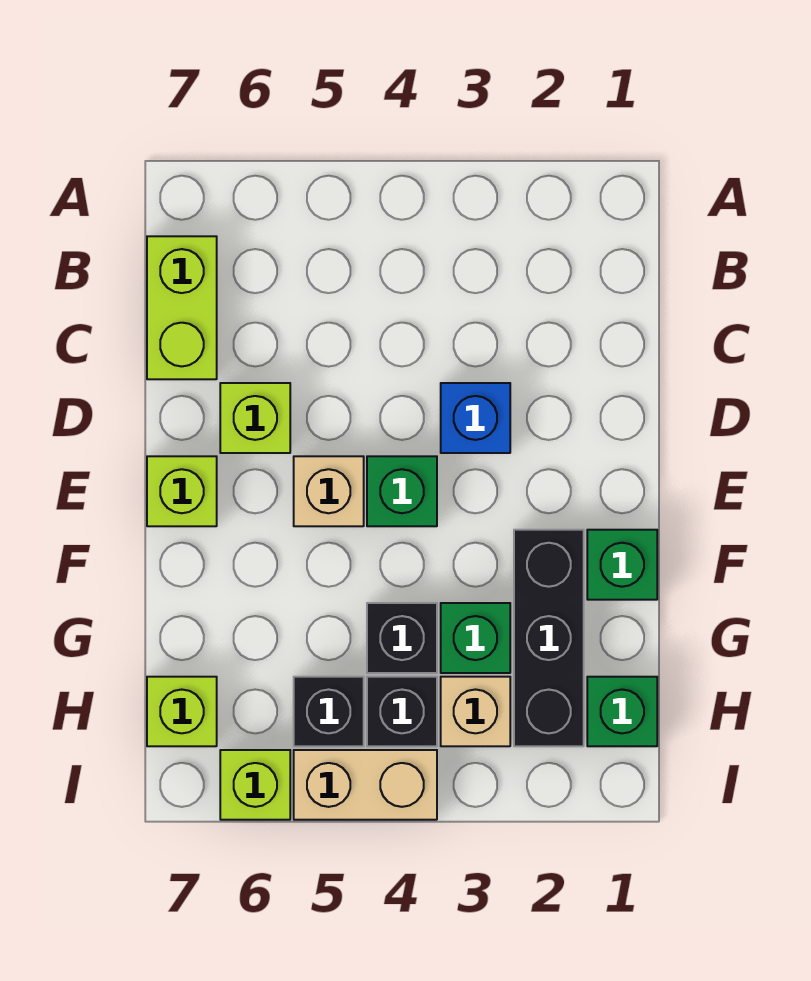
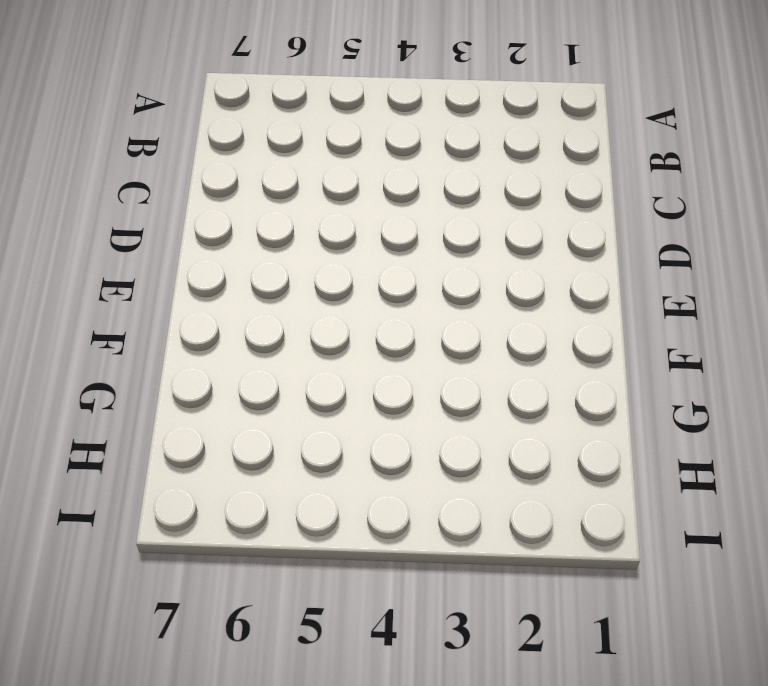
none -> lime 1x2 brick [147,236,217,379]
none -> blue 1x1 brick [441,383,510,453]
none -> lime 1x1 brick [220,383,290,453]

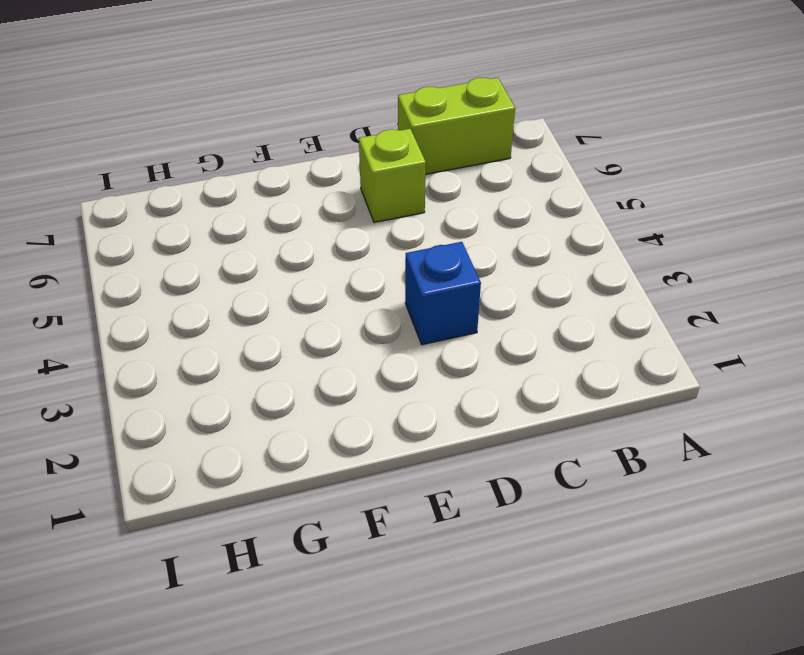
none -> green 1x1 brick [367,456,437,526]
none -> tan 1x1 brick [294,456,364,526]
none -> lime 1x1 brick [147,456,217,526]

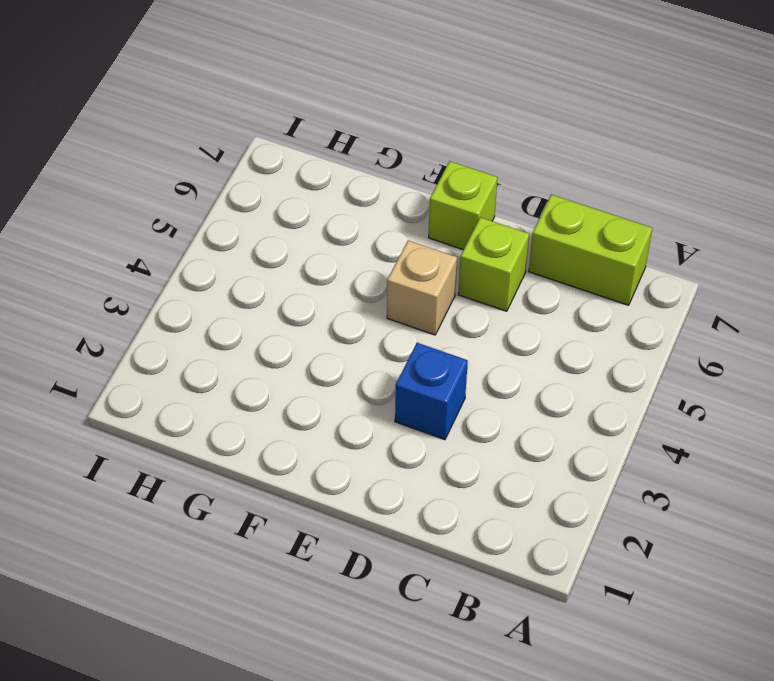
none -> green 1x1 brick [367,456,437,526]
none -> green 1x1 brick [587,530,657,600]
none -> black 1x3 brick [514,530,584,746]

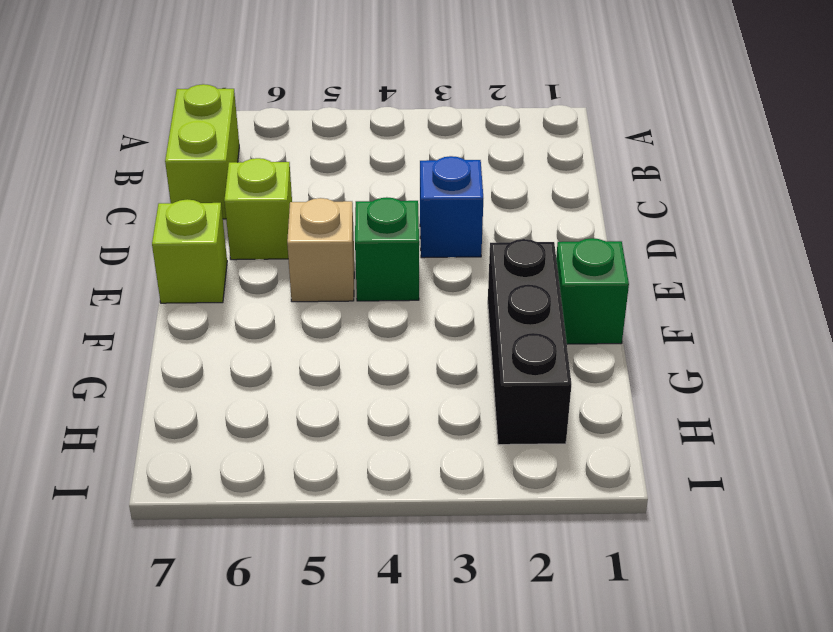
none -> green 1x1 brick [441,603,510,673]
none -> black 1x1 brick [367,603,437,673]
none -> green 1x1 brick [587,677,657,746]

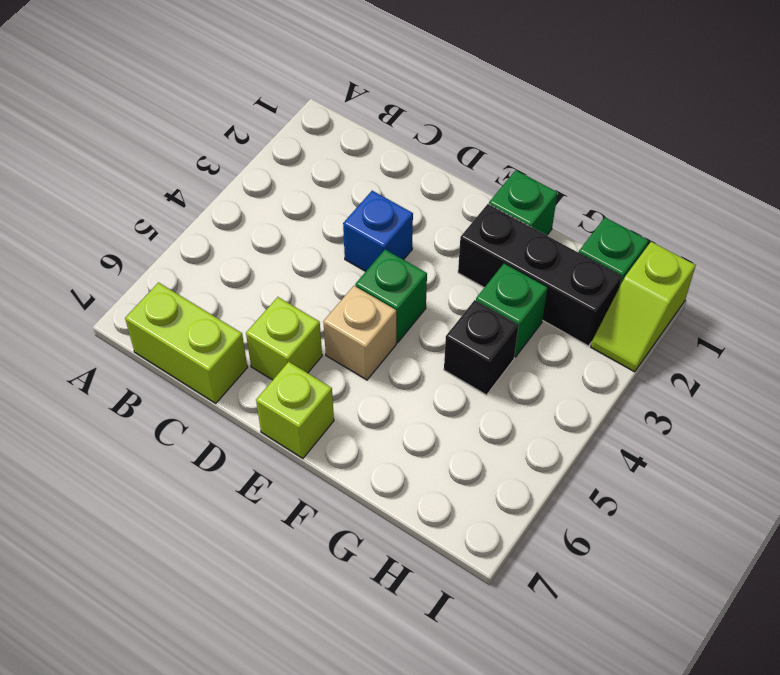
lime 1x2 slope [591,242,696,372] -> none
none -> tan 1x1 brick [441,677,510,746]
none -> black 1x1 brick [367,677,437,746]
none -> black 1x1 brick [294,677,364,746]

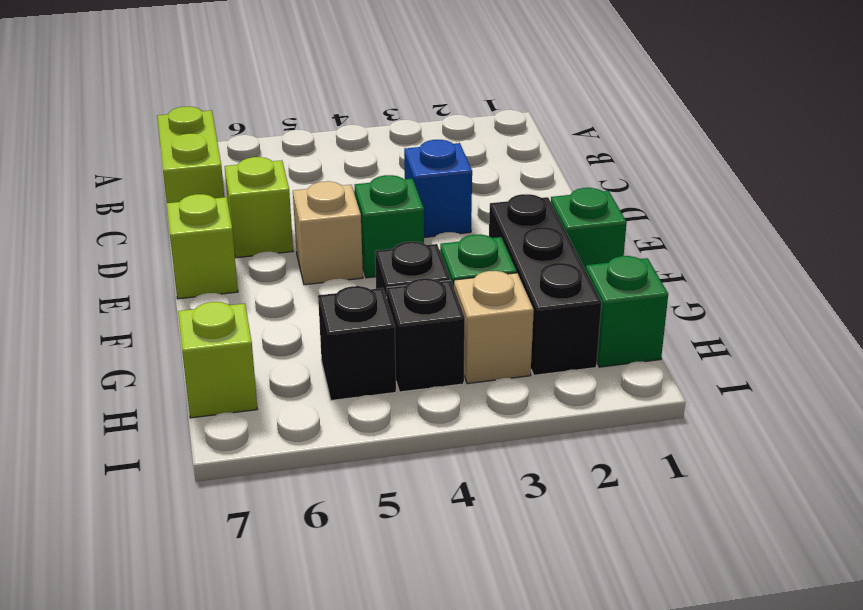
none -> tan 1x2 brick [294,750,437,820]
none -> lime 1x1 brick [220,750,290,820]

